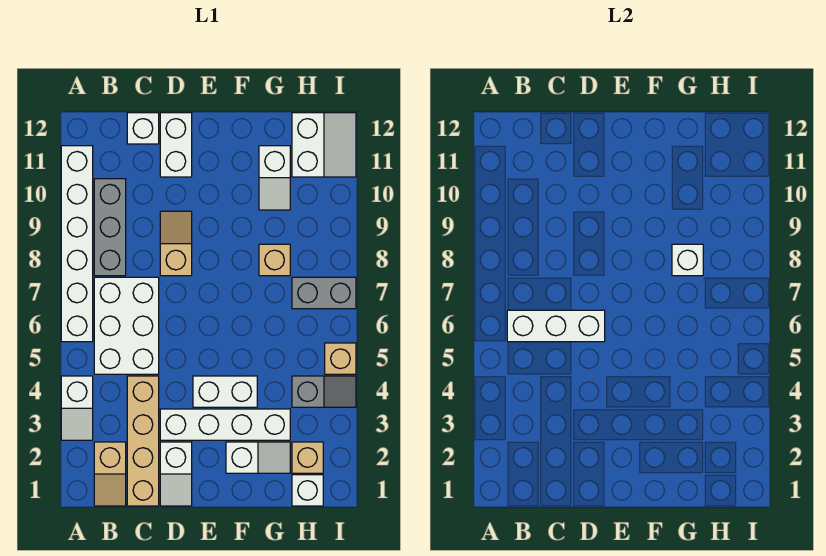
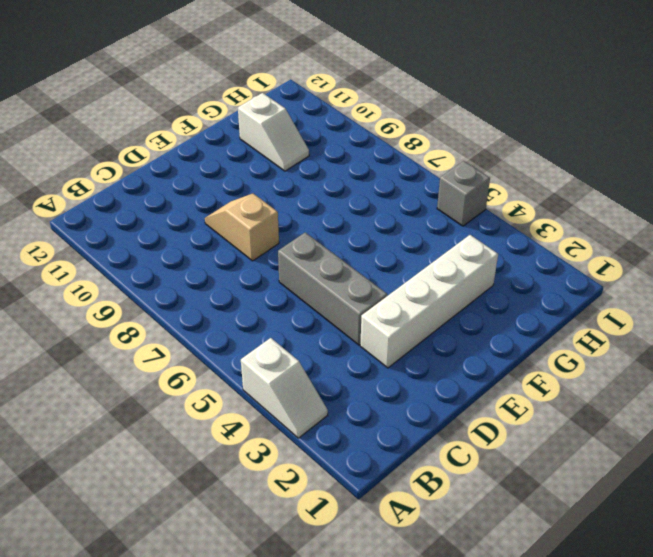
grey 1x3 brick [278,233,387,345] -> grey 1x3 brick moved to [94,179,126,276]
grey 1x1 brick [437,161,490,226] -> tan 1x1 brick [325,343,356,374]
none -> white 1x6 brick [61,146,93,342]
none -> tan 1x2 slope [94,442,126,506]
none -> white 2x3 brick [94,277,159,374]

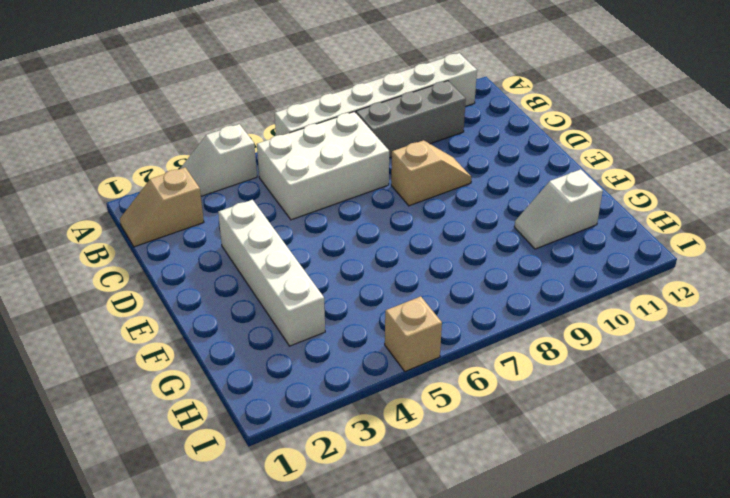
none -> tan 1x4 brick [127,376,159,506]
none -> white 1x1 brick [127,113,159,144]
none -> white 1x2 slope [160,442,192,506]

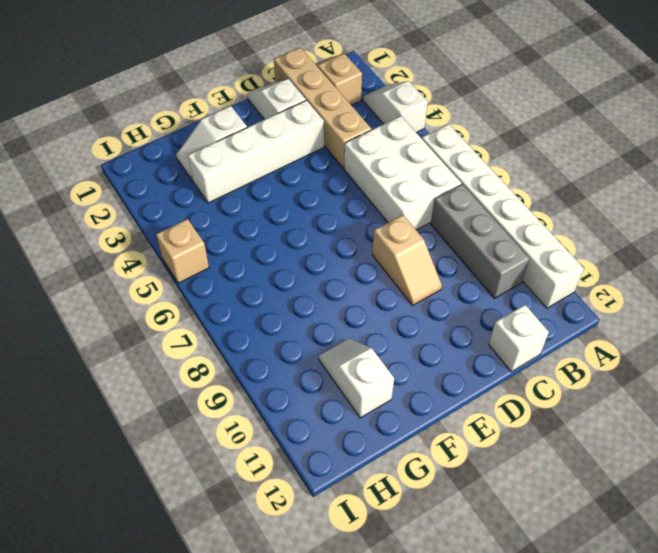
none -> white 1x2 brick [160,113,192,177]
none -> white 1x2 brick [193,376,257,407]
none -> tan 1x1 brick [259,244,290,276]

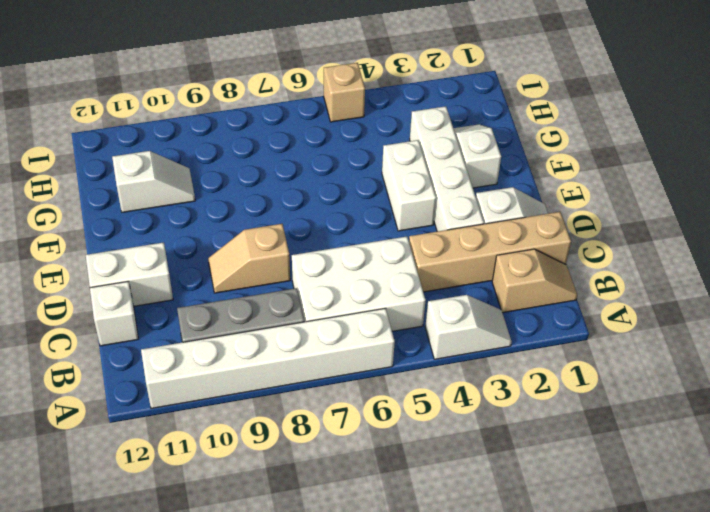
none -> tan 1x1 brick [259,244,290,276]
none -> white 1x1 brick [292,475,323,506]
none -> tan 1x1 brick [292,442,323,473]

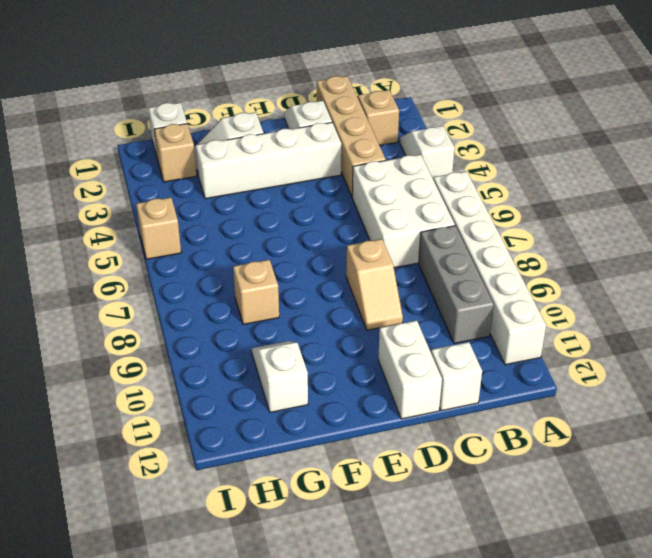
none -> white 1x2 brick [193,376,257,407]
none -> grey 1x2 slope [292,376,356,407]
none -> grey 1x2 brick [292,277,356,309]

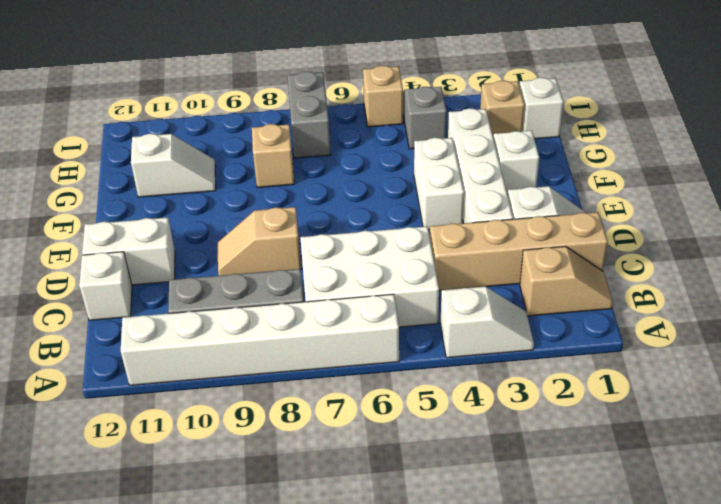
none -> white 2x2 slope [292,113,356,177]
none -> white 1x3 brick [507,310,605,342]
none -> white 1x1 brick [672,244,703,276]

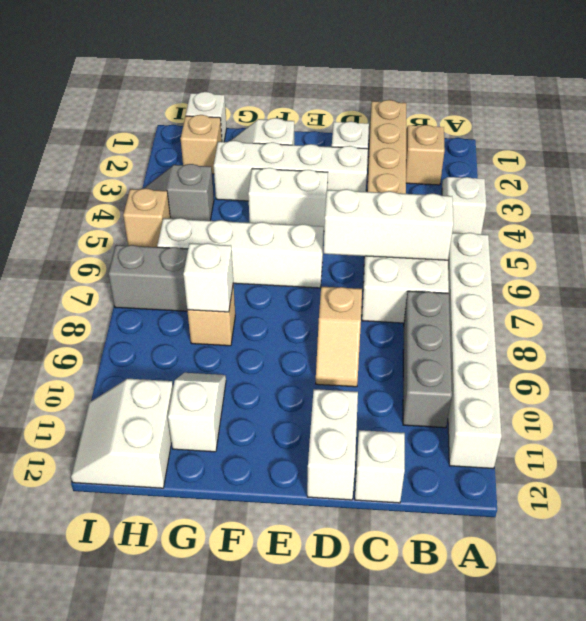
white 1x4 brick [157,218,324,288] -> none

